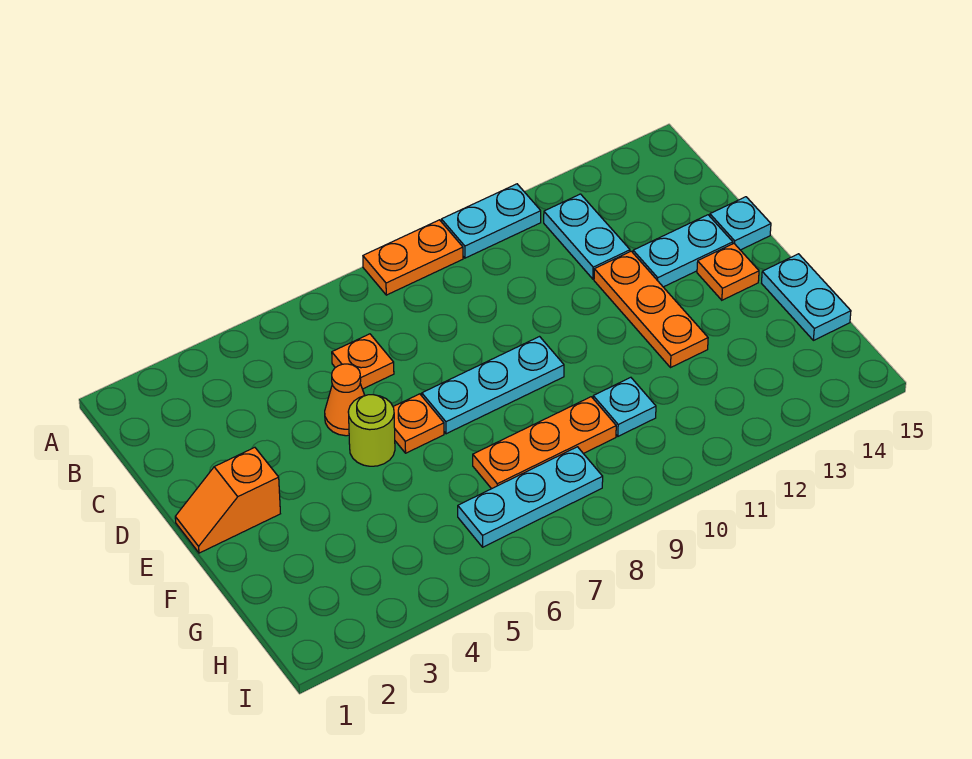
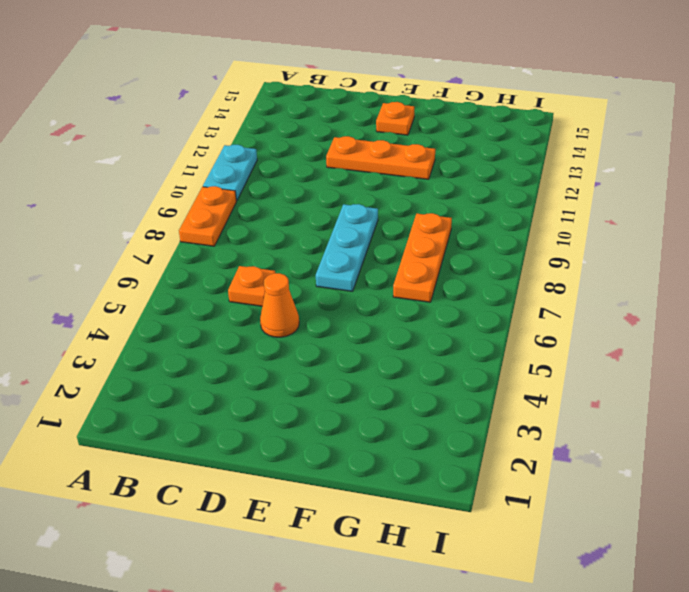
none -> cyan 1x2 plate [544,194,630,279]
none -> cyan 1x2 plate [633,215,733,287]
none -> cyan 1x1 plate [710,197,771,250]

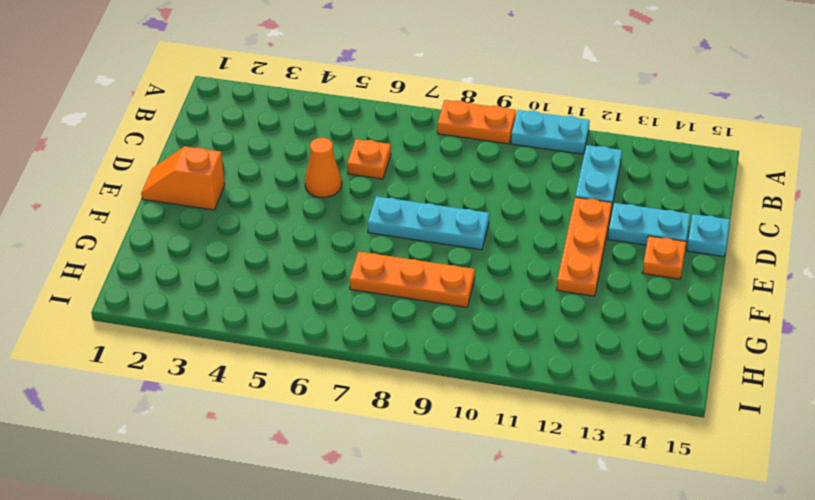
none -> lime 1x1 round brick [348,394,395,466]
none -> orange 1x1 plate [393,394,444,453]
none -> cyan 1x2 plate [762,254,851,340]

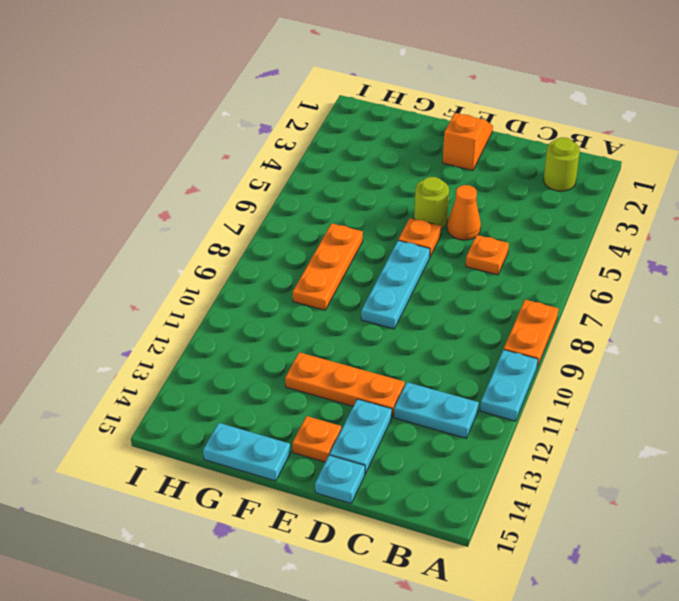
lime 1x1 round brick [544,137,580,191] -> none
none -> cyan 1x1 plate [593,377,656,436]
none -> cyan 1x3 plate [458,447,603,547]

